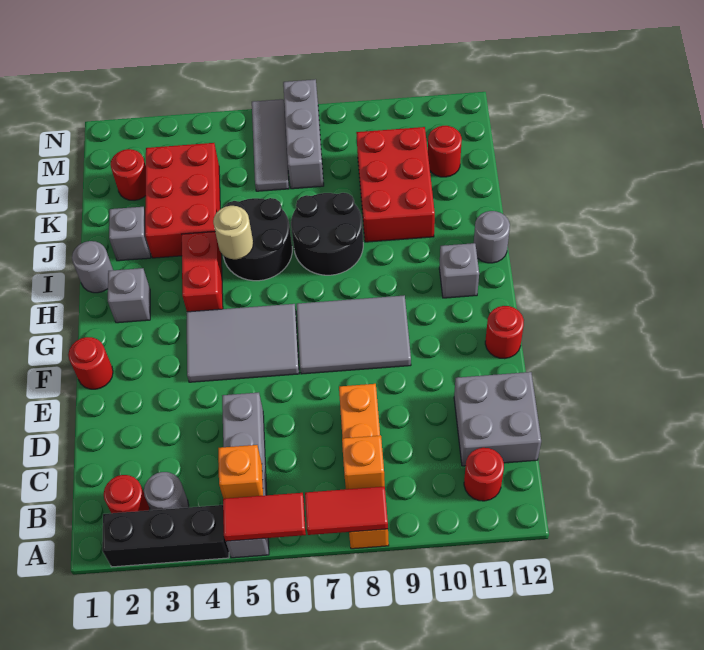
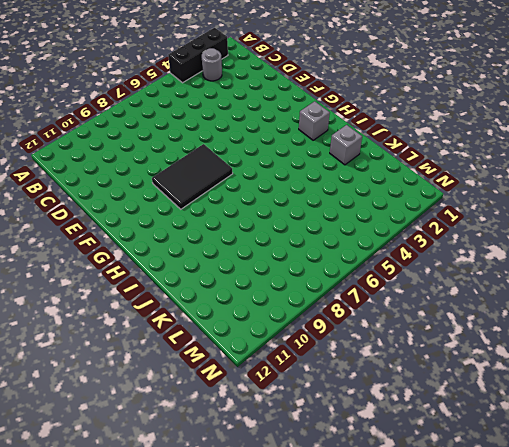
black 2x3 tile [152,144,233,209] -> grey 2x3 tile [297,295,411,374]
none -> grey 1x4 brick [222,393,269,558]
none -> orange 1x4 brick [339,384,389,549]
none -> red 1x1 round brick [104,475,150,513]
none -> red 1x1 round brick [464,448,504,501]

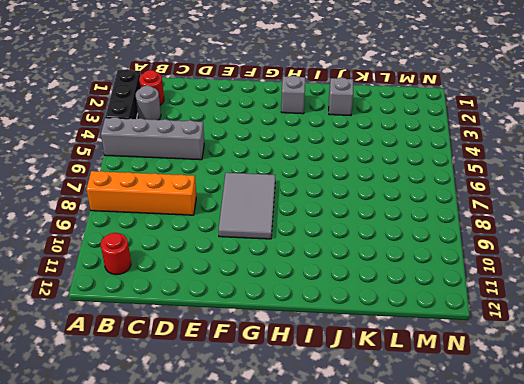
none -> grey 2x2 brick [454,372,541,466]
none -> red 1x1 round brick [68,337,113,389]
none -> grey 2x3 tile [186,304,299,382]
none -> red 1x1 round brick [485,306,524,359]

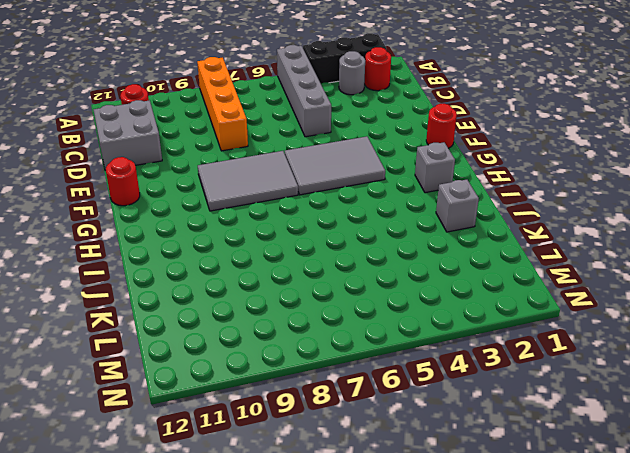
none -> red 1x2 brick [182,232,223,312]
none -> grey 1x1 brick [439,243,479,298]
none -> grey 1x1 round brick [72,241,113,293]
none -> black 2x2 round brick [223,198,292,281]

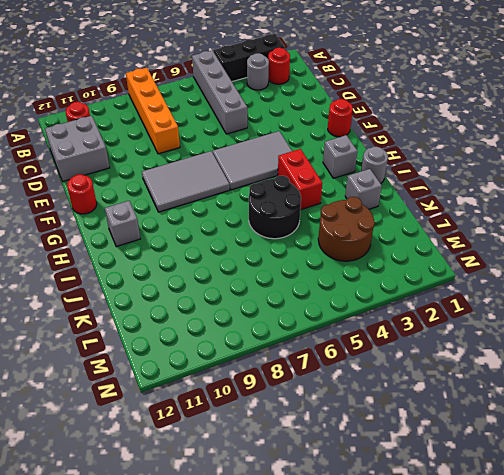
brown 2x2 round brick [318,197,375,261] -> red 2x3 brick [145,143,220,258]
none -> black 2x2 round brick [291,193,363,275]
none -> grey 1x1 round brick [474,211,510,263]
none -> red 2x3 brick [356,127,435,242]
none -> red 1x1 round brick [111,149,146,200]

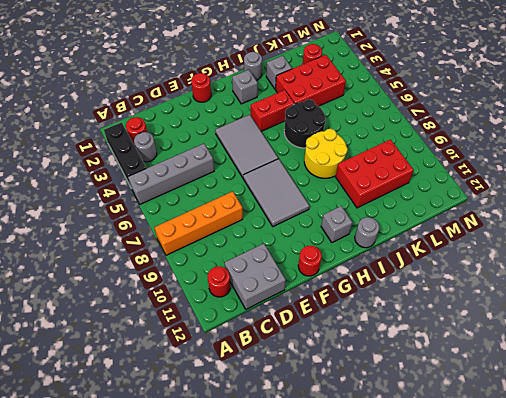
yellow 2x2 round brick [304,129,348,178] -> black 2x2 round brick [291,193,363,275]
none -> grey 1x3 tile [252,99,289,191]
none -> grey 1x3 brick [283,79,324,189]
none -> red 1x1 round brick [428,126,462,177]
none -> red 1x2 tile [223,493,306,541]

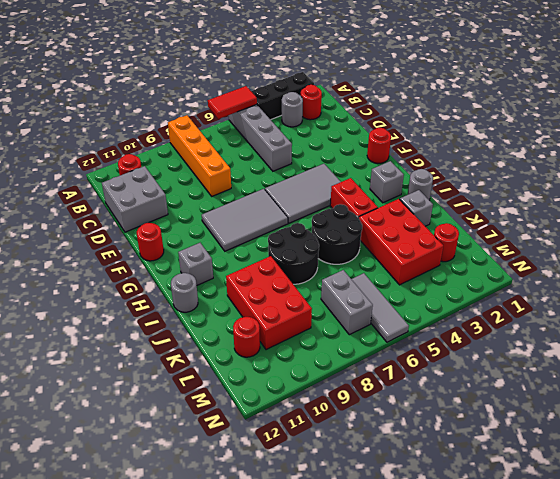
grey 1x2 brick [321,270,373,335] -> grey 1x3 brick [283,79,324,189]
none -> red 1x2 tile [305,486,388,535]
none -> orange 1x1 brick [218,445,263,499]
none -> orange 1x1 brick [342,435,385,489]
none -> tan 1x1 round brick [213,206,253,259]

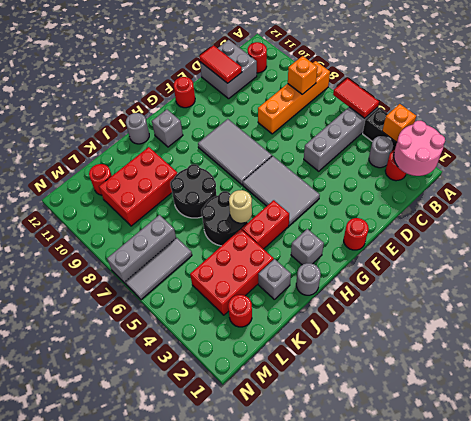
pink 2x2 round brick [394,121,445,176] -> none
orange 1x1 brick [382,104,416,142] -> orange 1x1 brick moved to [218,445,263,499]
red 1x2 tile [199,45,242,83] -> red 1x2 tile moved to [305,486,388,535]

